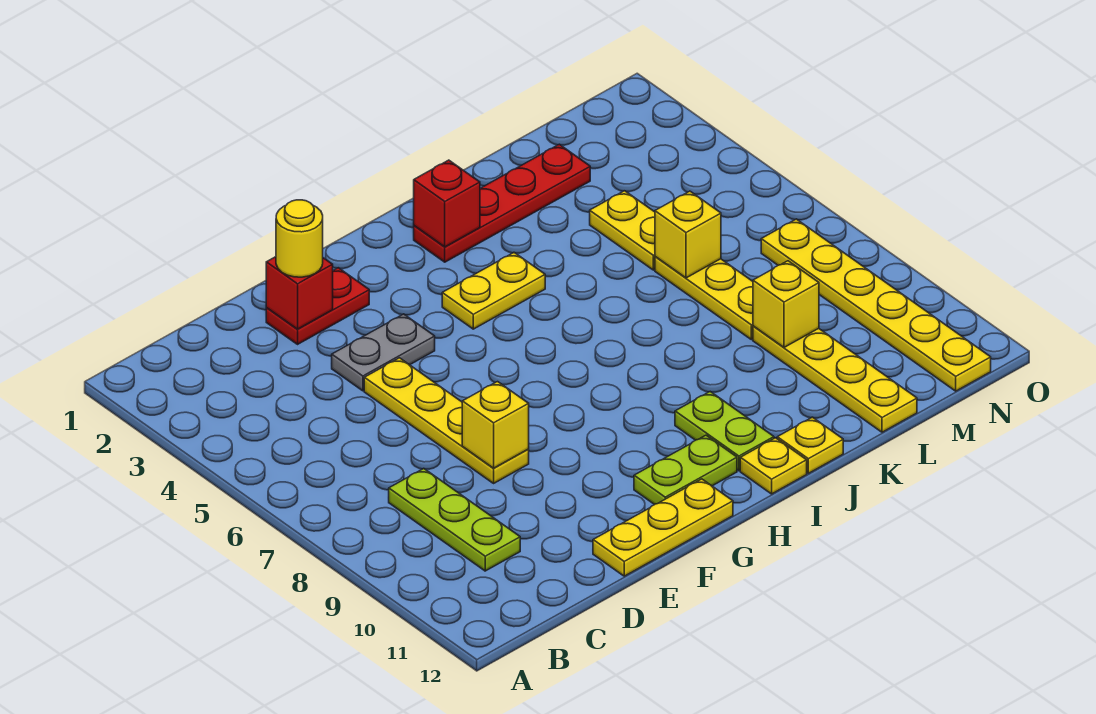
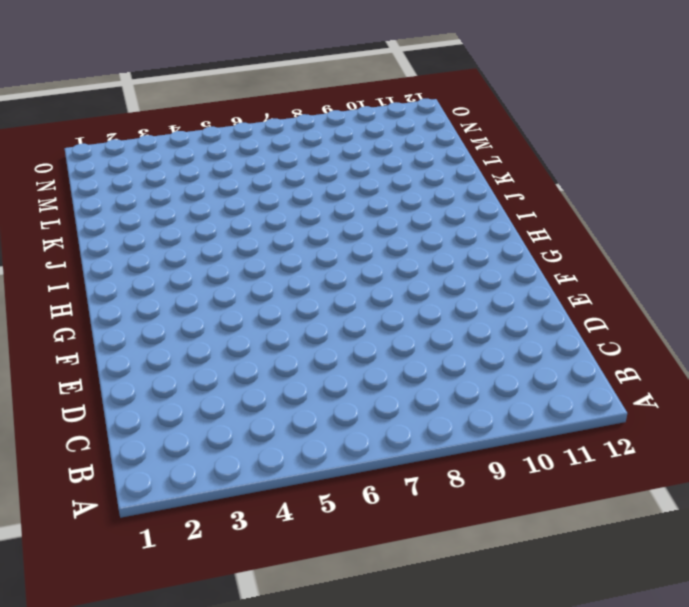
none -> lime 1x3 plate [389,469,520,571]
none -> red 1x2 plate [266,268,369,344]
none -> grey 1x2 plate [332,314,435,391]

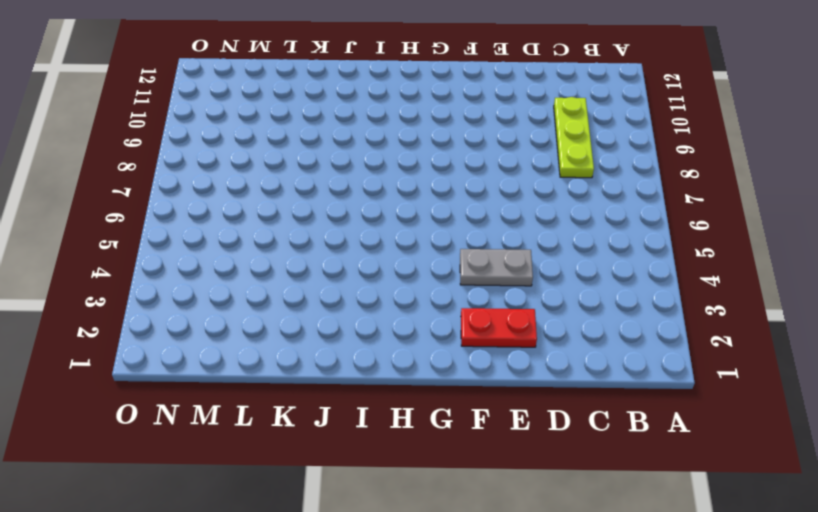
none -> yellow 1x4 plate [364,358,529,483]
none -> yellow 1x3 plate [593,479,733,576]
none -> lime 1x2 plate [634,435,737,505]

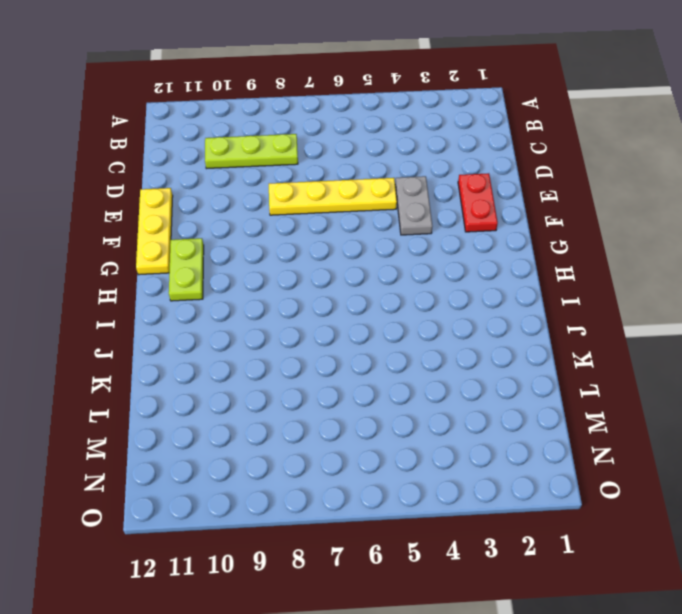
none -> yellow 1x2 plate [442,253,545,329]
none -> red 1x4 plate [414,144,590,262]
none -> lime 1x2 plate [675,392,774,471]

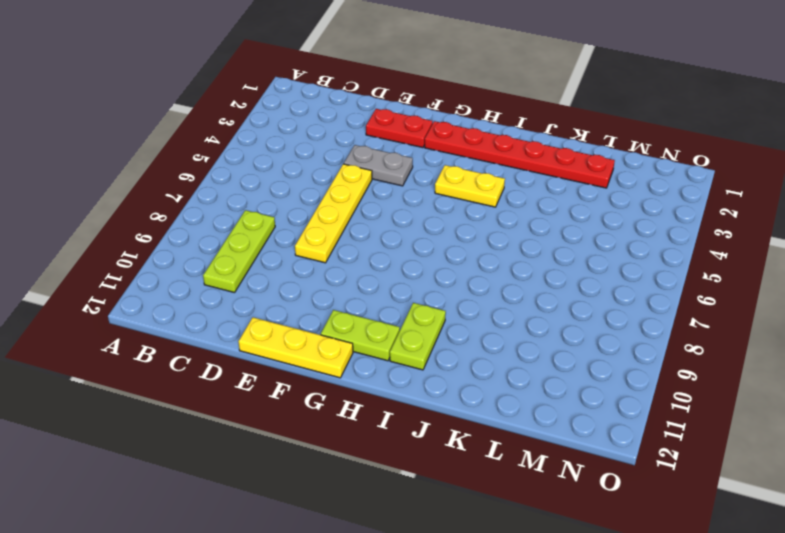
red 1x6 plate [425,121,615,188] -> red 1x4 plate [414,144,590,262]
none -> yellow 1x1 plate [740,438,807,494]
none -> yellow 1x1 plate [777,417,843,473]
none -> yellow 1x2 plate [590,191,655,270]

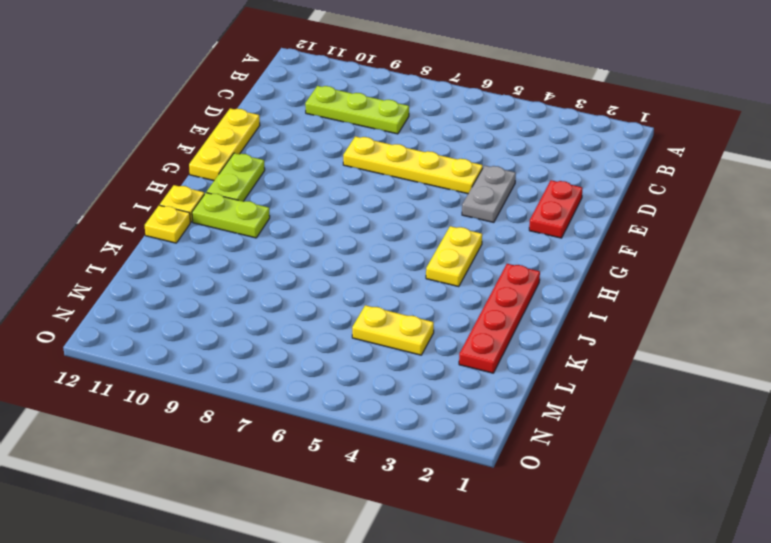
none -> yellow 1x3 plate [655,257,753,340]
none -> yellow 1x4 plate [753,326,917,432]
none -> yellow 1x6 plate [761,219,991,391]

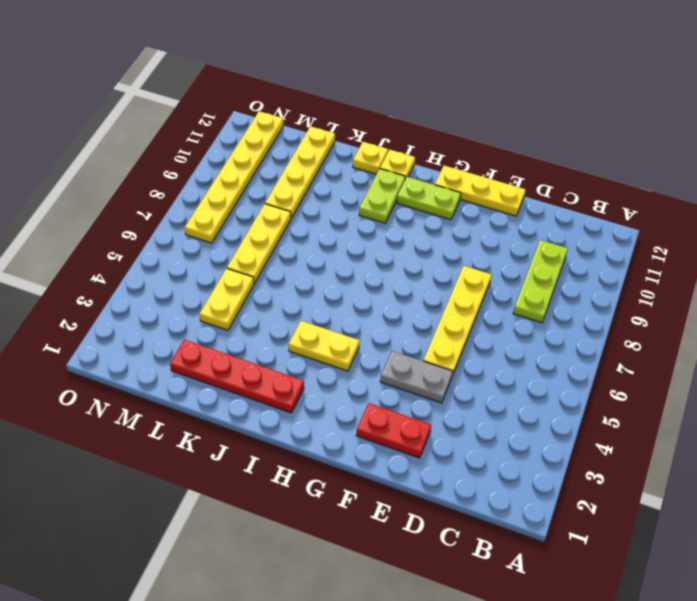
none -> red 1x1 brick [266,257,333,329]
none -> yellow 1x1 brick [462,382,529,468]
none -> red 1x1 brick [414,160,480,247]

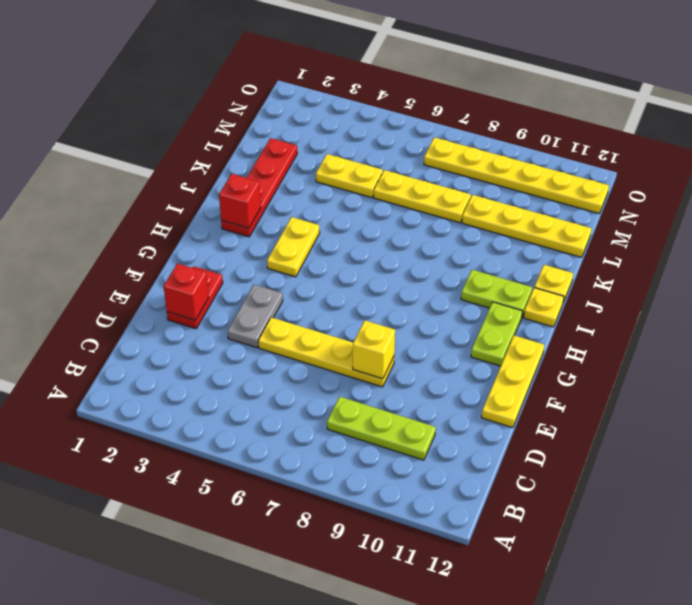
none -> yellow 1x1 brick [655,191,721,278]
none -> yellow 1x1 brick [753,261,819,347]
none -> yellow 1x1 round brick [276,200,323,277]

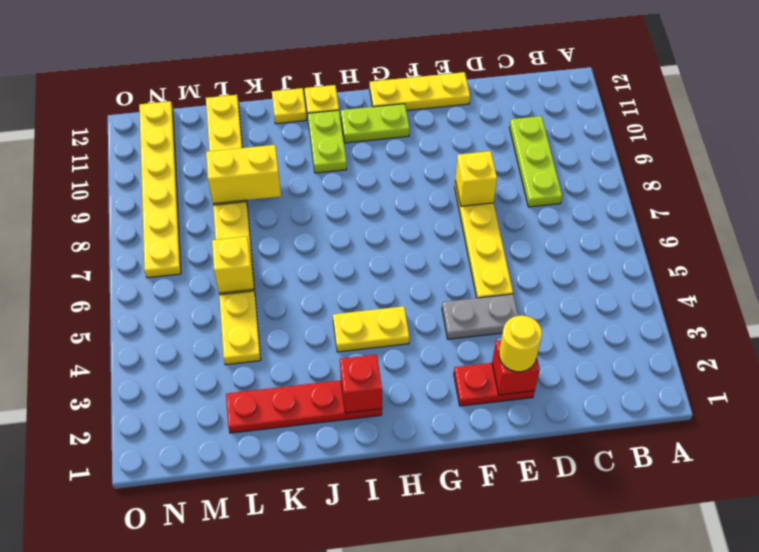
yellow 1x2 brick [206,145,281,204] -> yellow 1x1 brick [753,261,819,347]

